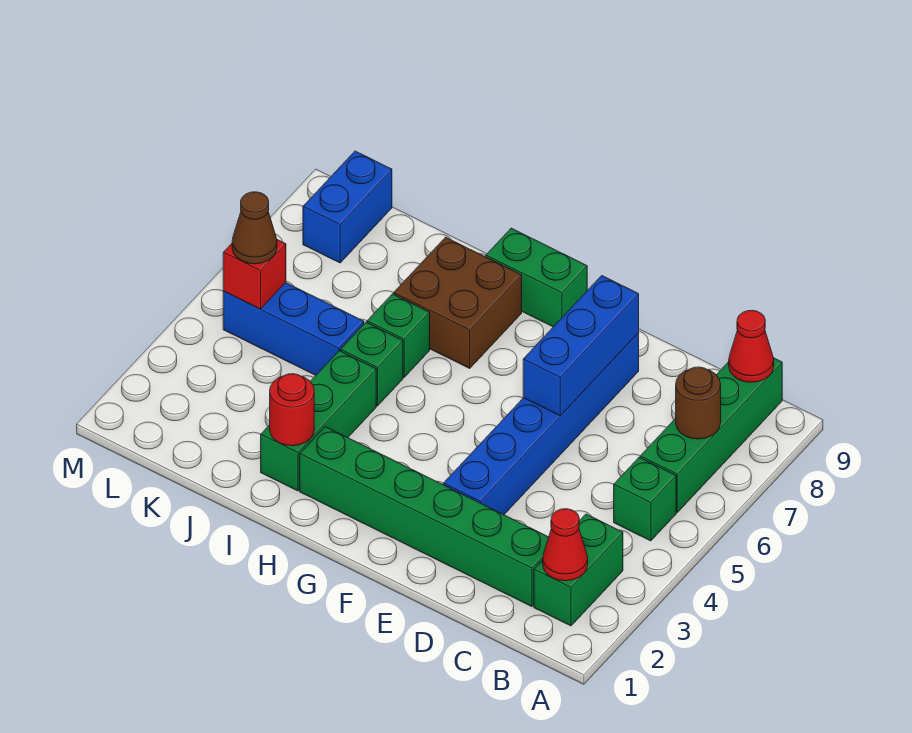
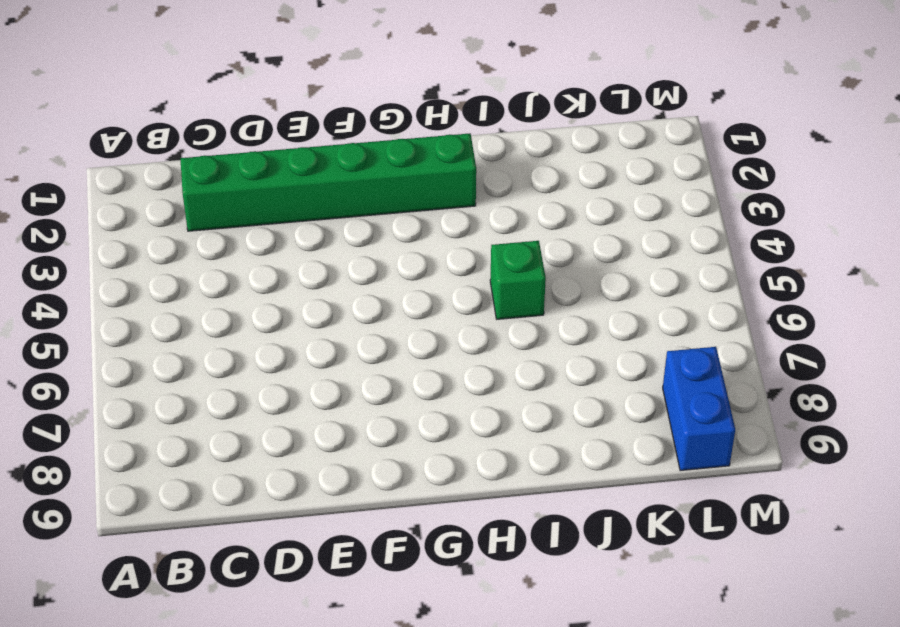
none -> green 1x2 brick [534,514,623,626]
none -> green 1x1 brick [614,457,676,541]
none -> green 1x4 brick [640,358,782,512]

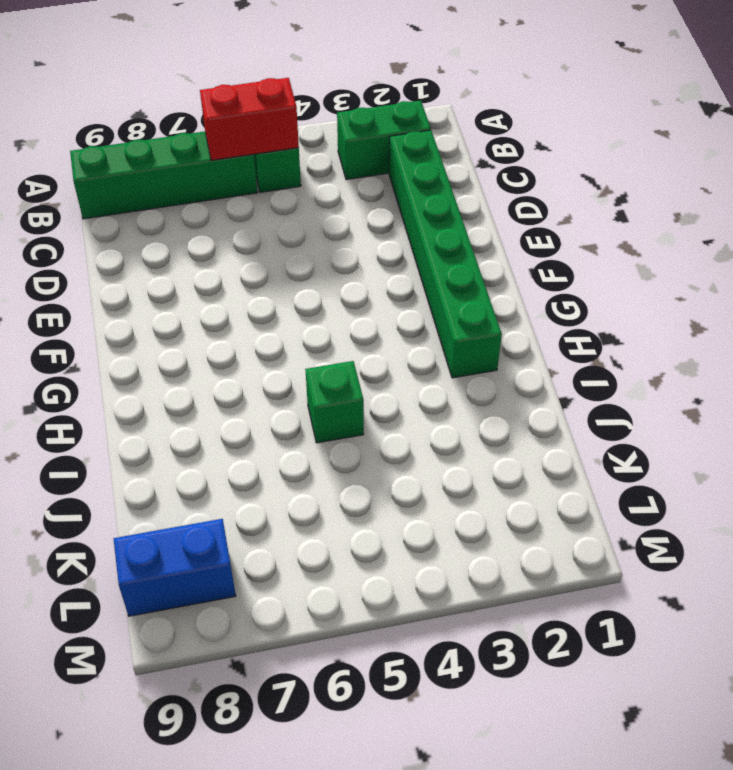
red 1x2 brick [200,78,299,160] -> none
none -> blue 1x6 brick [443,333,639,515]
none -> green 1x2 brick [486,228,587,327]
none -> brown 2x2 brick [394,237,522,368]

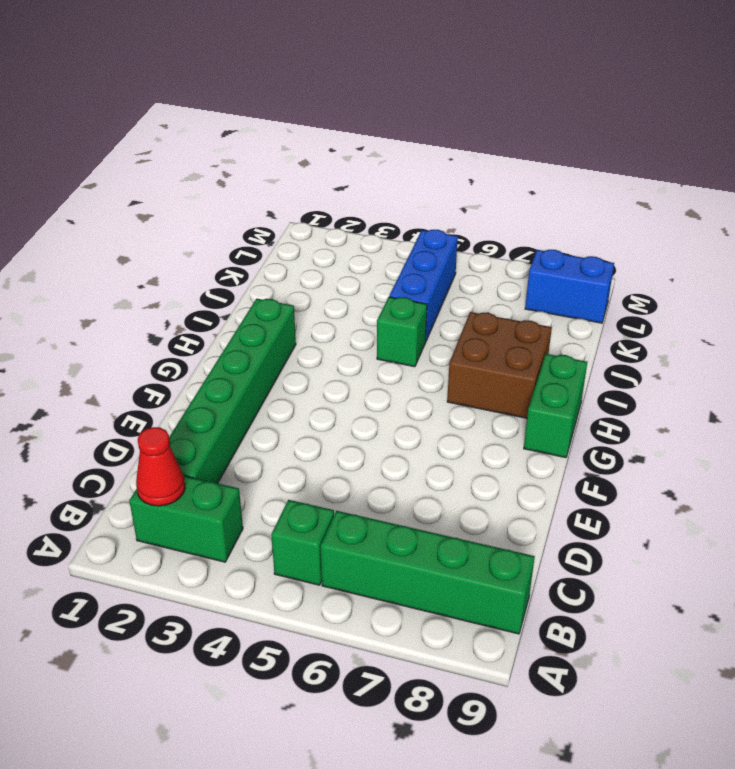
none -> blue 1x6 brick [443,333,639,515]
none -> green 1x3 brick [261,351,376,491]
none -> green 1x1 brick [367,294,430,377]

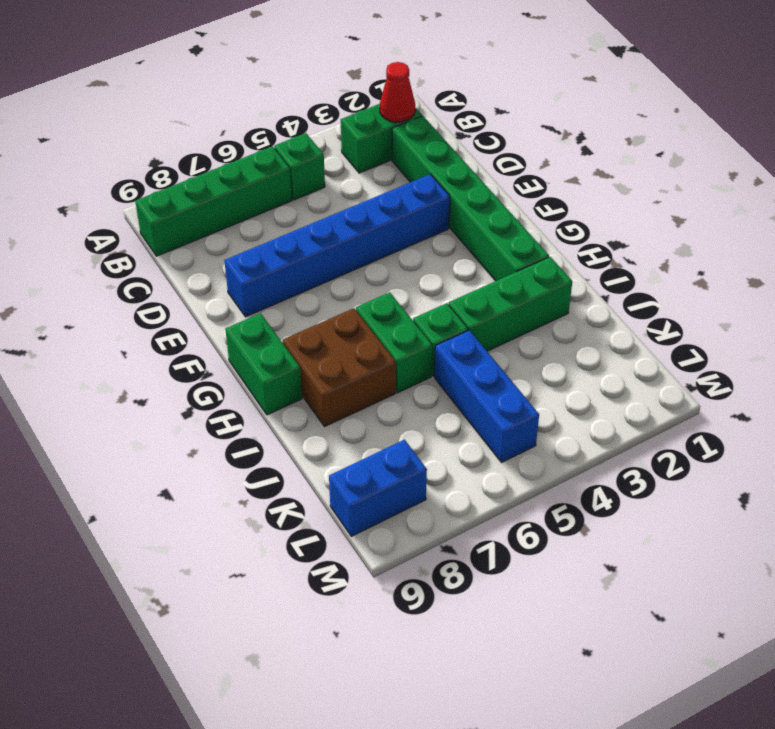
green 1x2 brick [356,292,432,393] -> green 1x1 brick [367,294,430,377]
none -> brown 1x1 round brick [676,367,721,439]
none -> red 1x1 cone [729,310,774,382]
none -> blue 1x3 brick [523,276,639,416]

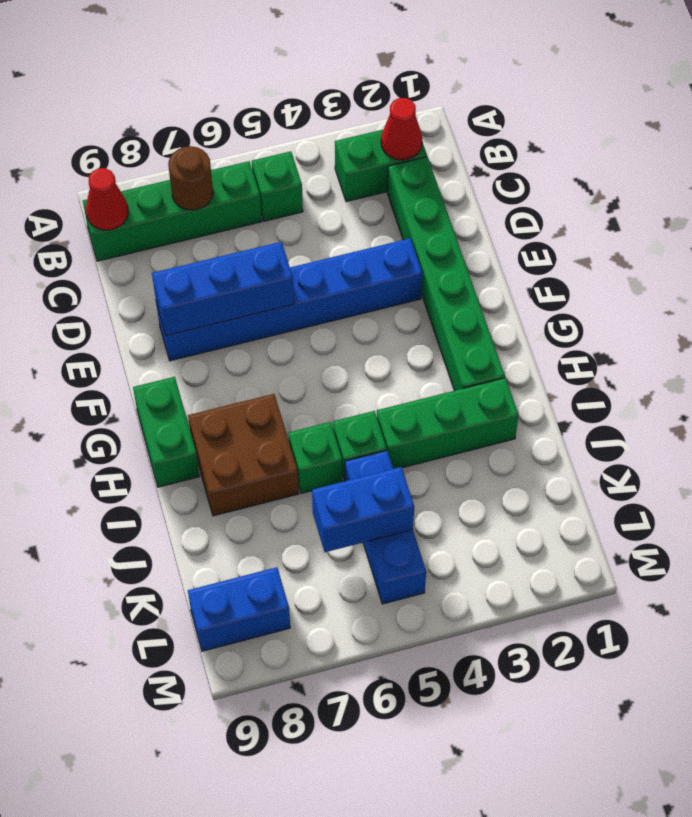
blue 1x2 brick [312,467,414,552] -> none
none -> red 1x1 round brick [270,374,314,446]
none -> red 1x1 brick [223,240,286,309]
none -> brown 1x1 cone [232,192,277,264]

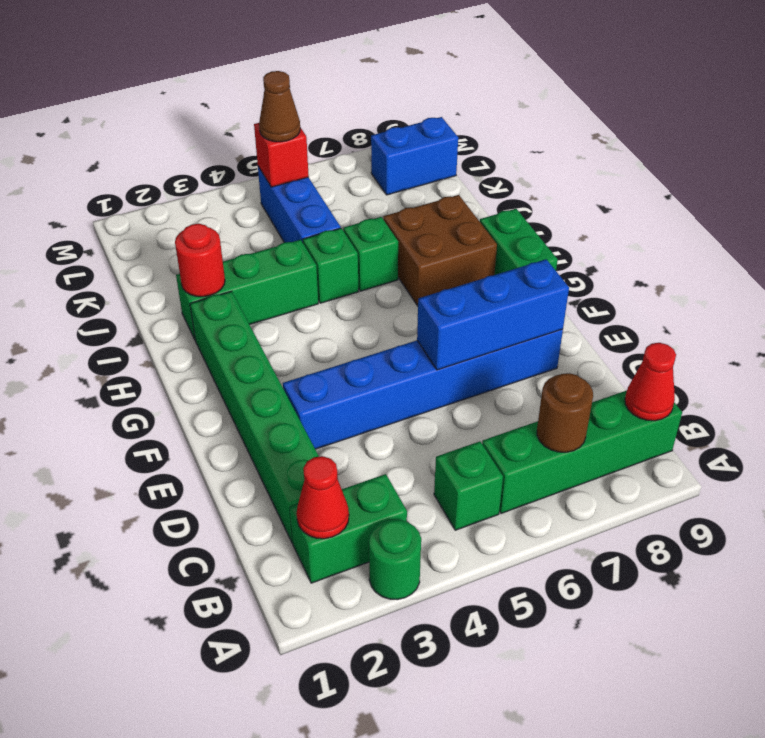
green 1x1 round brick [369,520,421,600] -> none

